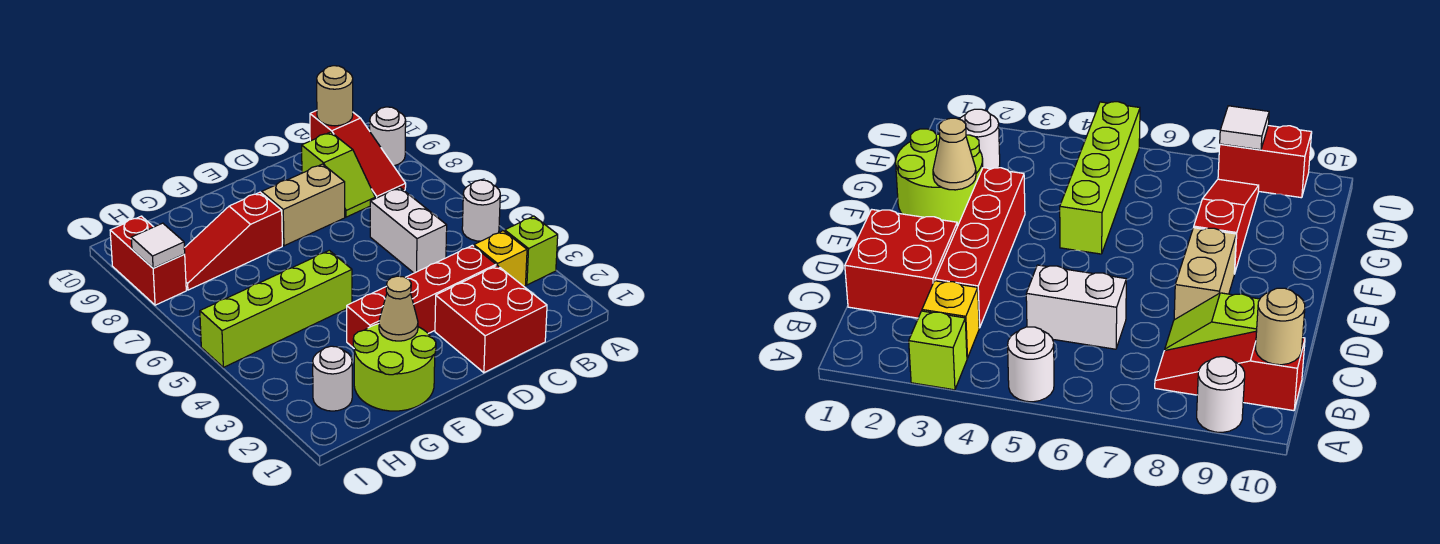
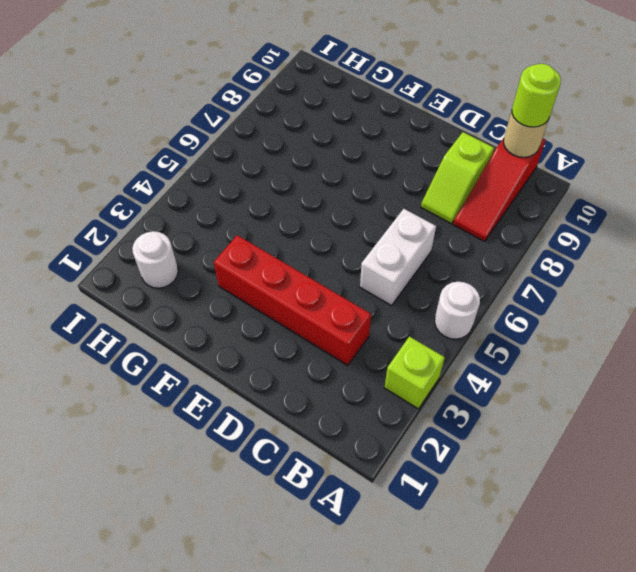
lime 1x1 round brick [512,64,561,127] -> none
none -> white 1x1 round brick [370,107,406,166]
none -> yellow 1x1 brick [474,231,527,286]
none -> red 2x2 brick [435,265,547,373]

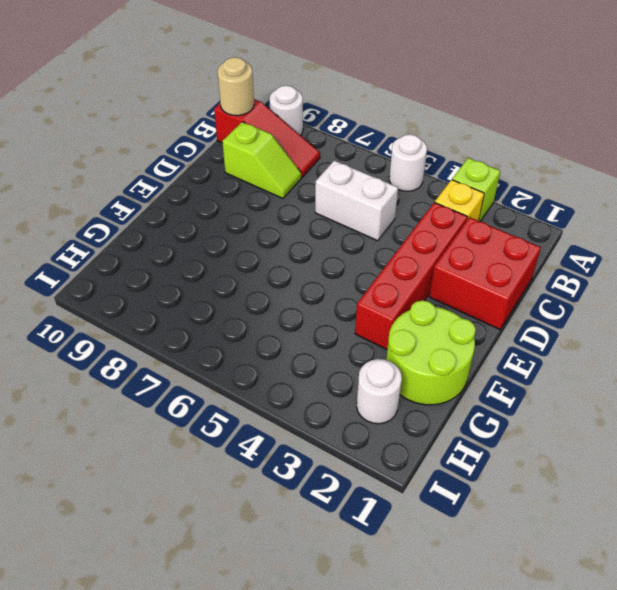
none -> tan 1x2 brick [262,164,345,246]
none -> lime 1x4 brick [200,250,352,367]
none -> red 1x3 slope [184,192,282,290]

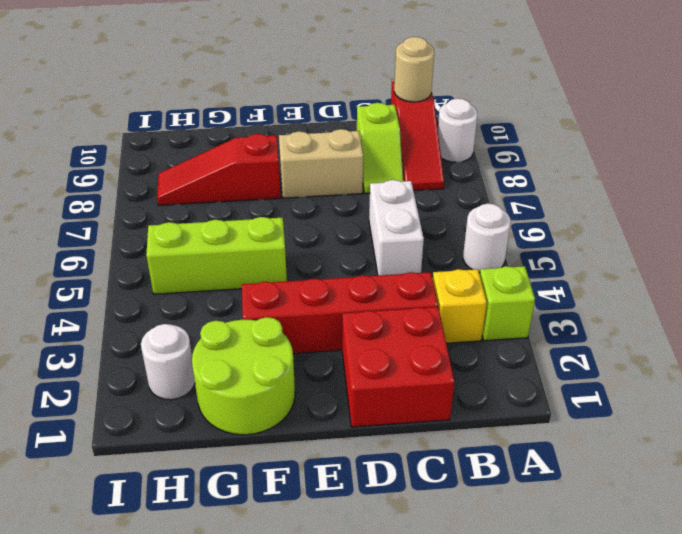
lime 1x3 brick [146,217,287,294] -> lime 1x4 brick [200,250,352,367]
none -> red 1x2 brick [110,216,186,305]
none -> tan 1x1 cone [379,276,418,341]
none -> white 1x1 tile [131,223,185,268]

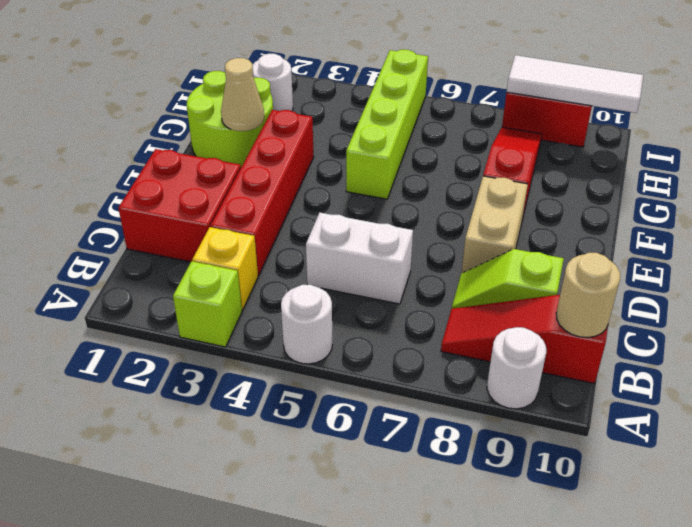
white 1x3 tile [507,55,643,113] -> white 1x1 tile [131,223,185,268]

